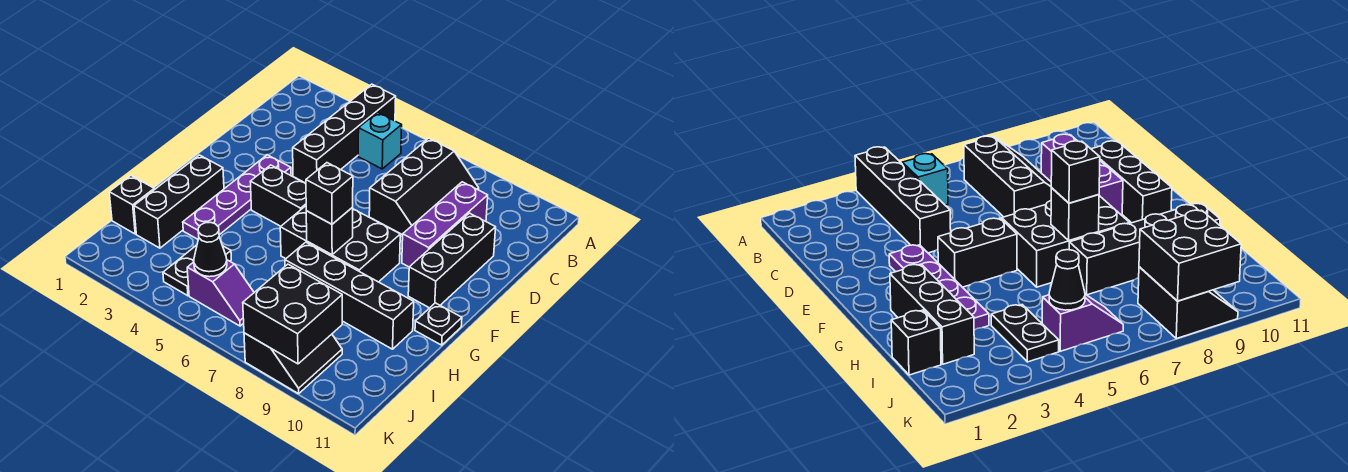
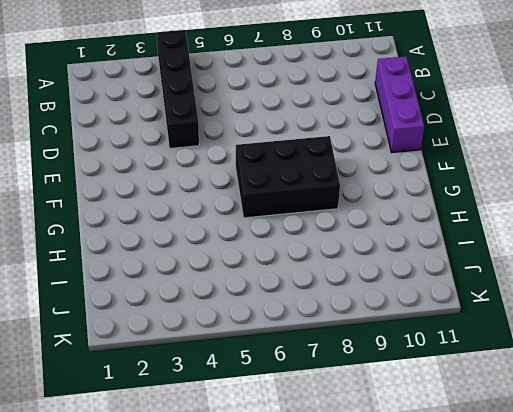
purple 1x3 brick [375,56,424,152] -> purple 1x3 brick moved to [402,182,488,267]
none -> cyan 1x1 brick [358,112,402,169]
none -> black 2x3 slope [369,138,479,235]
none -> black 1x3 brick [408,213,496,308]

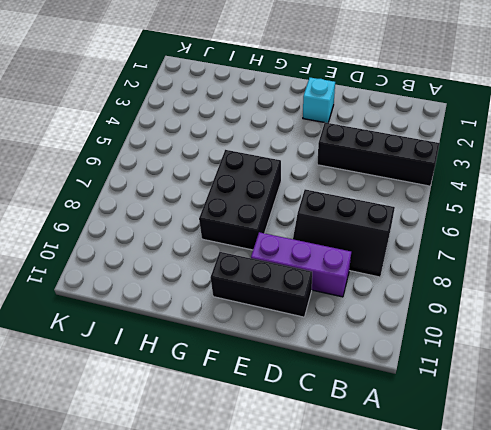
cyan 1x1 brick [303,78,335,123] -> cyan 1x1 brick moved to [358,112,402,169]
none -> purple 1x4 plate [183,155,291,239]
none -> black 1x2 brick [250,165,306,226]
none -> black 1x3 brick [134,155,224,248]

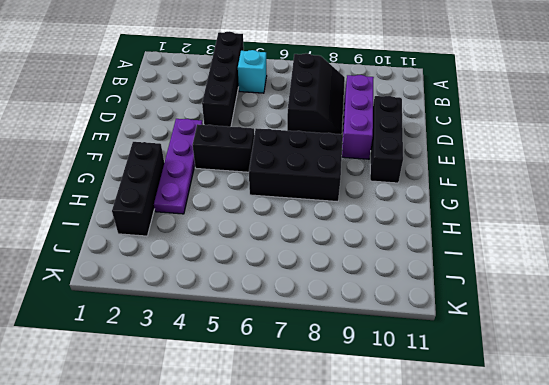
none -> black 1x1 plate [415,303,462,345]
none -> black 1x4 brick [285,242,414,349]
none -> black 1x1 brick [109,176,154,234]

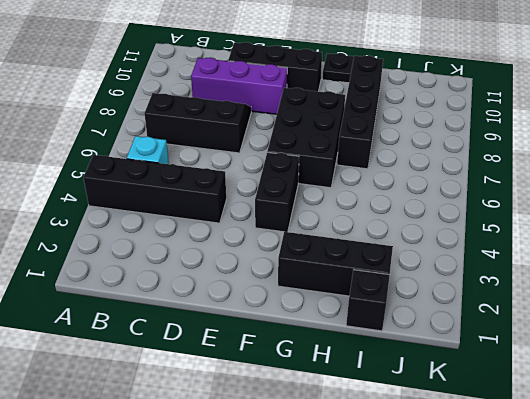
none -> purple 1x4 plate [183,155,291,239]
none -> black 1x2 plate [163,245,231,296]
none -> purple 1x2 slope [187,260,254,326]

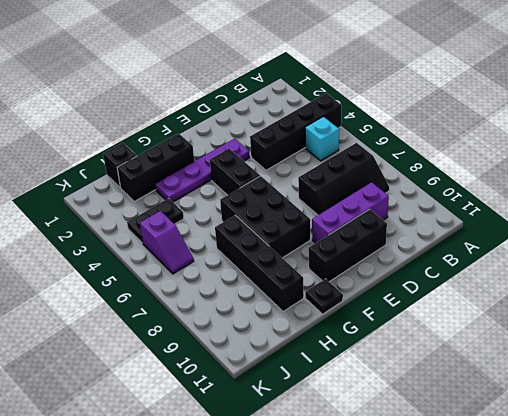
none -> black 2x2 slope [244,333,342,394]
none -> black 1x1 brick [306,208,353,255]
none -> black 1x1 cone [194,222,227,277]

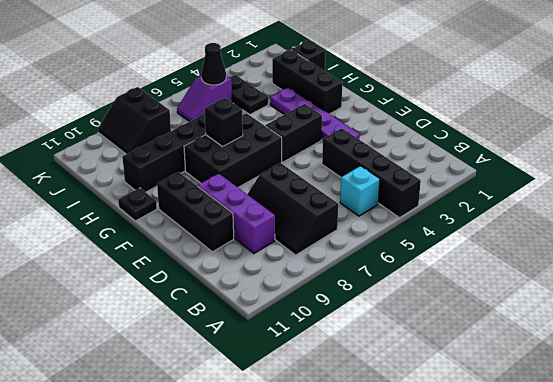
none -> black 2x2 brick [243,264,342,364]
none -> black 1x1 brick [306,163,353,224]

